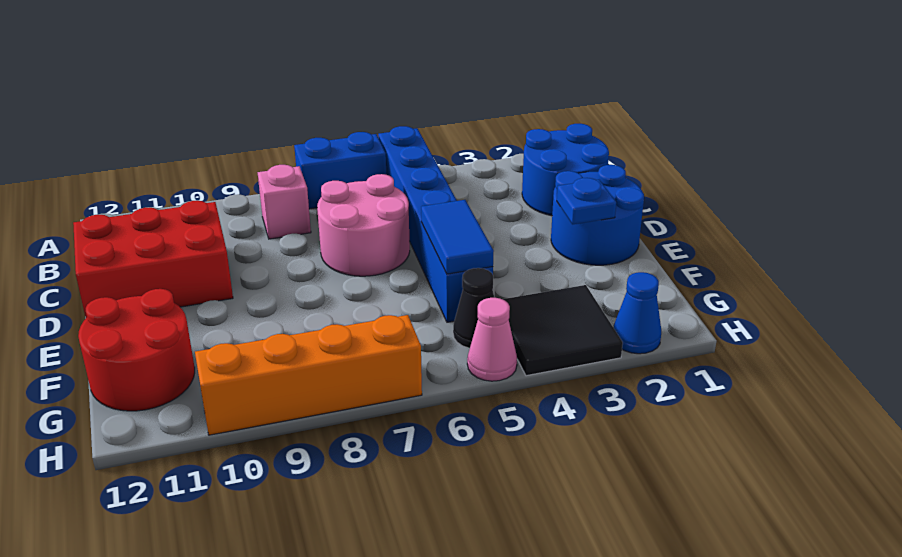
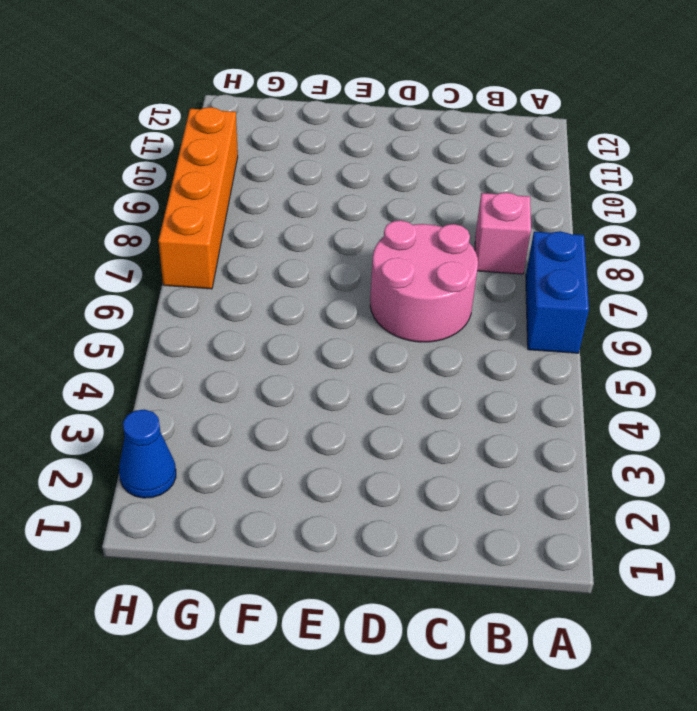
none -> blue 1x6 brick [378,126,493,322]
none -> blue 2x2 round brick [522,124,609,216]
none -> red 2x3 brick [73,201,233,318]

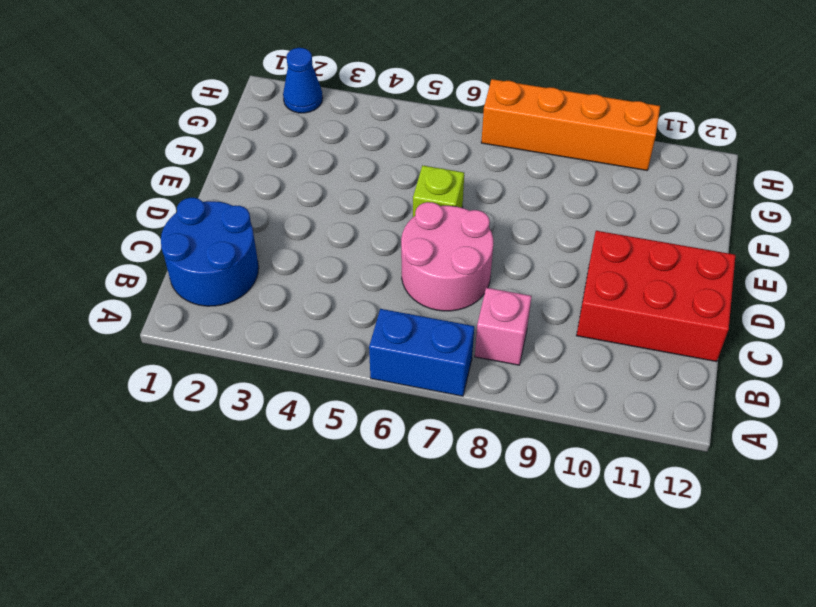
lime 1x1 brick [413,165,464,217] -> none
none -> blue 1x6 brick [378,126,493,322]
none -> blue 2x2 round brick [551,165,644,265]
none -> red 2x2 round brick [78,289,195,411]

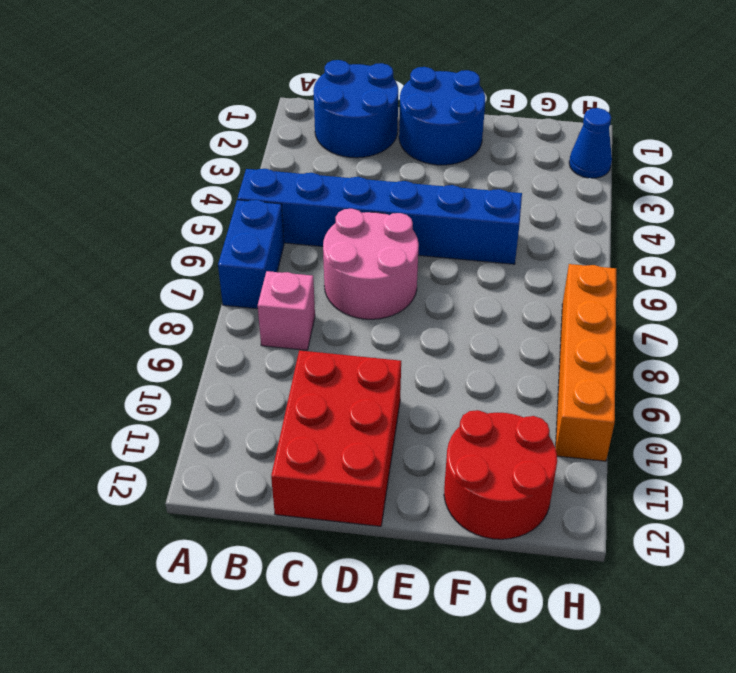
none -> black 2x2 tile [503,285,623,376]
none -> black 1x1 cone [453,268,494,348]
none -> pink 1x1 cone [467,297,517,381]

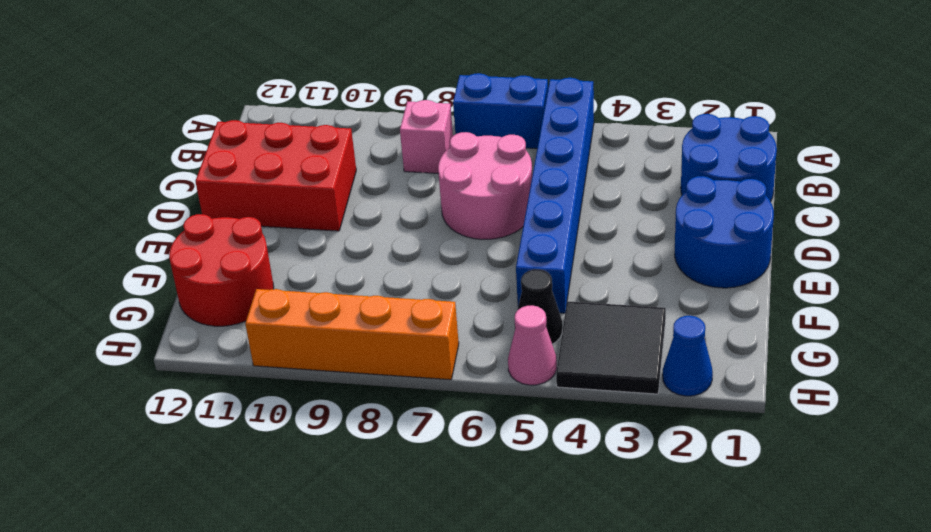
none -> blue 1x1 plate [557,178,616,224]
none -> blue 1x2 tile [421,200,494,274]

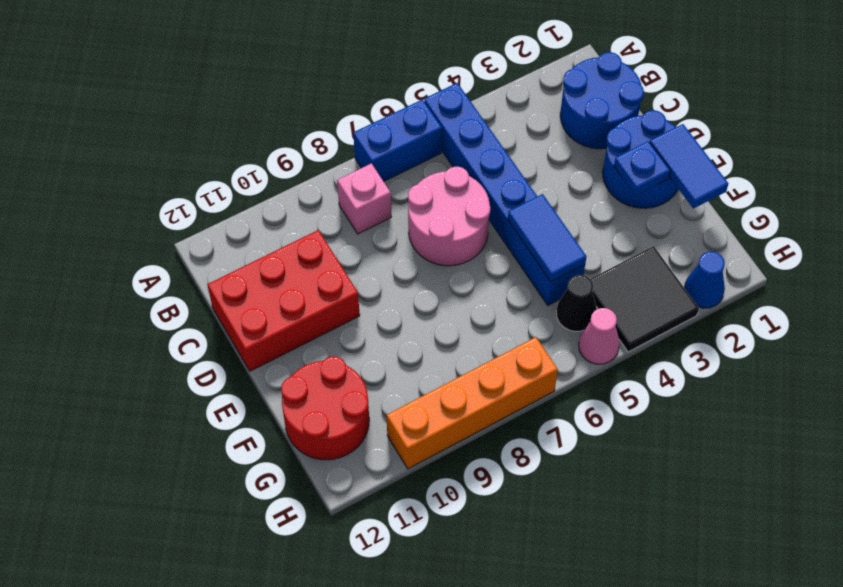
blue 1x2 tile [650,124,728,208] -> none

